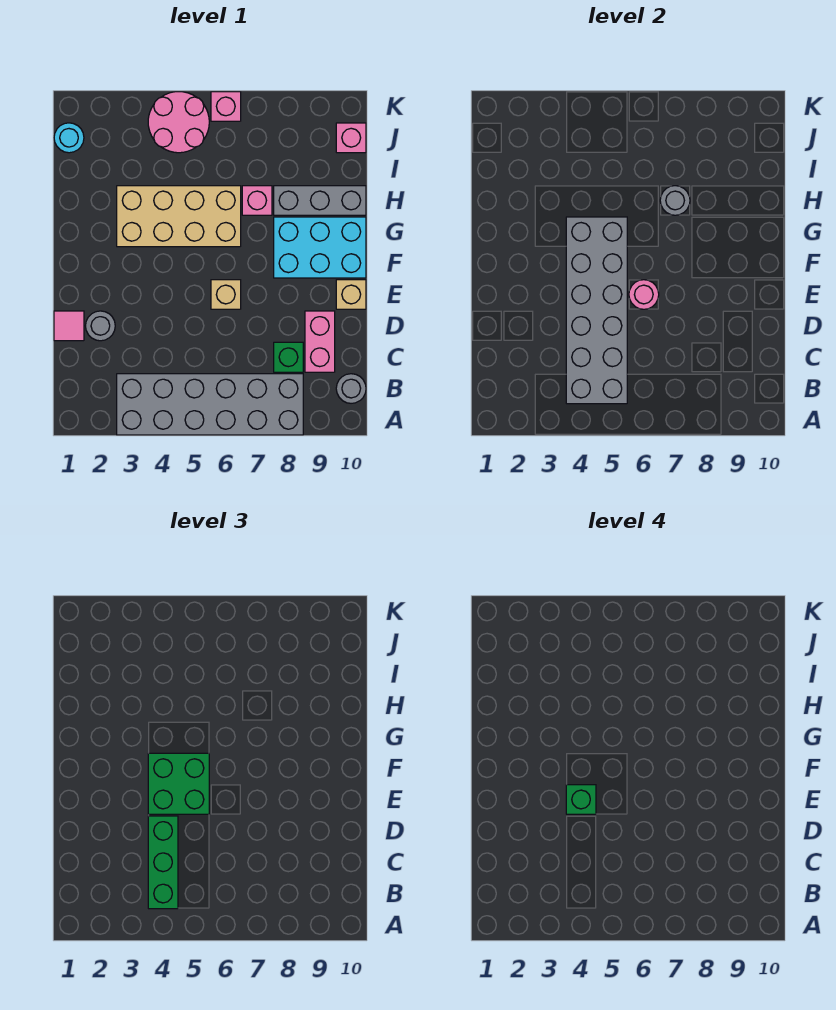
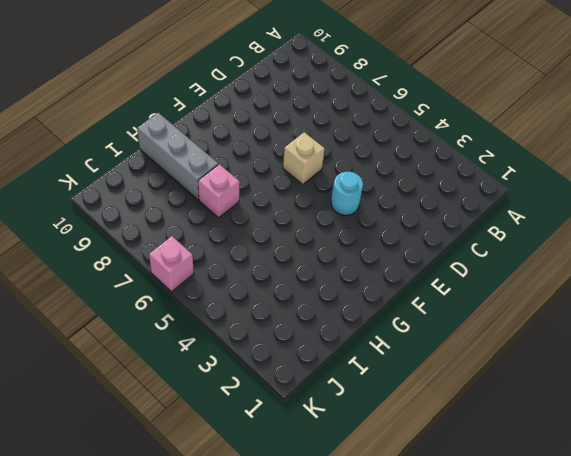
cyan 1x1 round brick [331,172,363,215] -> cyan 1x1 round brick moved to [54,123,84,153]
none -> grey 2x6 brick [117,374,303,435]
none -> grey 1x1 round brick [336,374,366,403]
none -> green 1x1 brick [274,342,303,372]

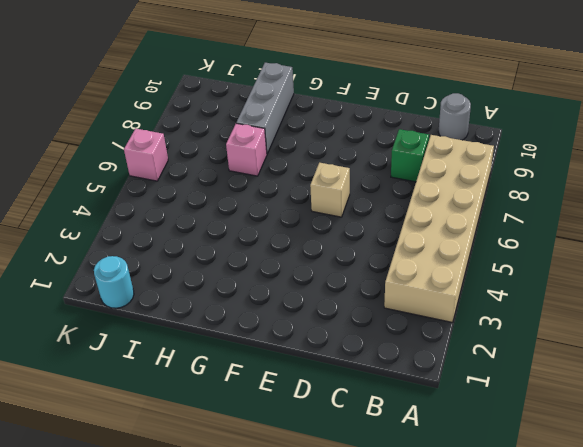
tan 2x6 brick [384,135,494,322] -> grey 2x6 brick [117,374,303,435]
none -> pink 1x2 brick [305,311,335,372]
none -> pink 1x1 tile [54,311,84,341]
none -> grey 1x1 round brick [86,311,115,341]

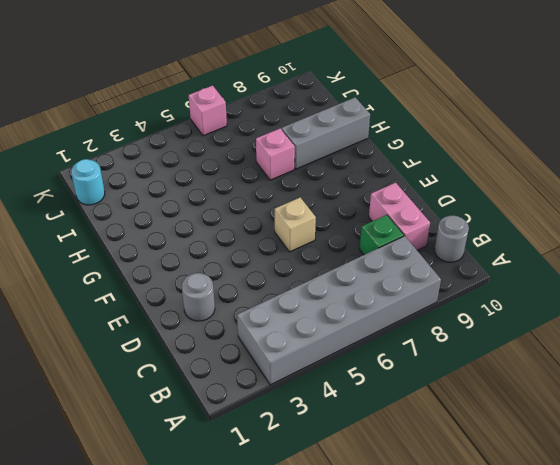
none -> pink 1x1 tile [54,311,84,341]
none -> tan 1x1 brick [336,280,366,309]
none -> cyan 2x3 brick [274,217,366,278]

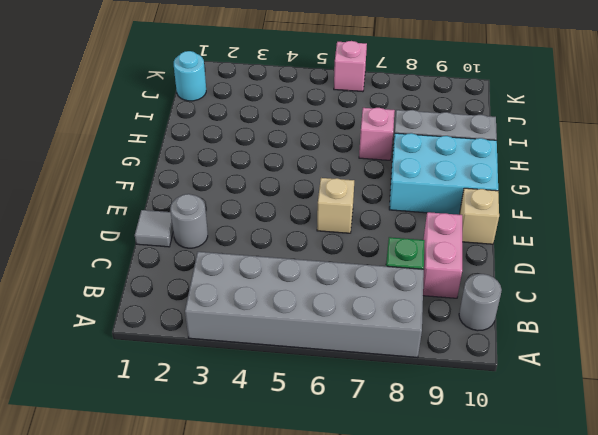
grey 1x1 tile [135,210,173,247] -> pink 1x1 tile [54,311,84,341]
none -> tan 2x4 brick [117,186,241,247]
none -> pink 2x2 round brick [148,92,209,153]
none -> pink 1x1 brick [336,123,366,153]

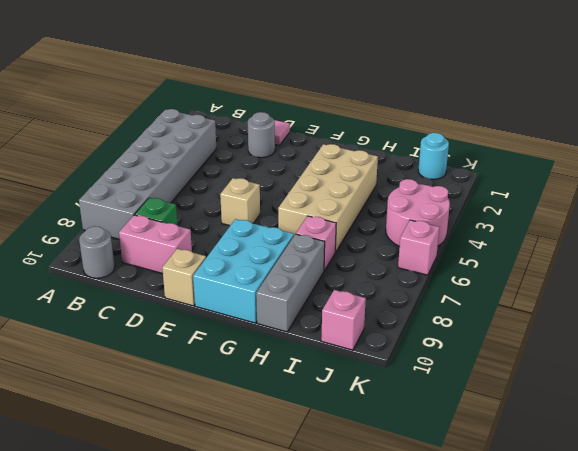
none -> grey 2x6 brick [566,217,627,404]
none -> pink 1x1 round brick [629,280,659,309]
none -> grey 1x1 round brick [660,186,690,215]

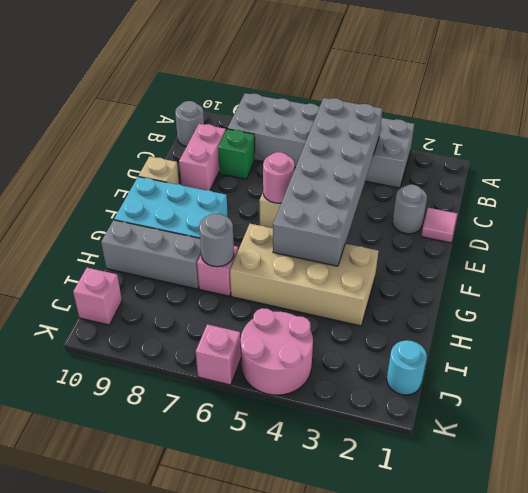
none -> green 1x3 brick [148,816,178,909]
none -> green 2x2 brick [148,753,209,814]
none -> green 1x1 brick [566,785,596,814]

